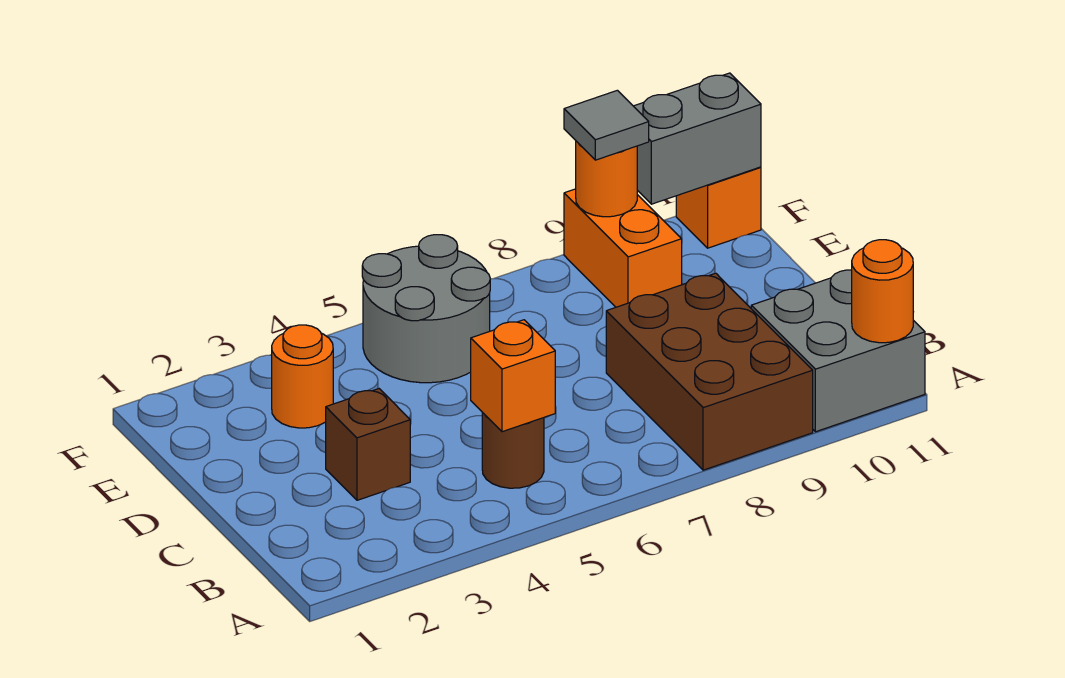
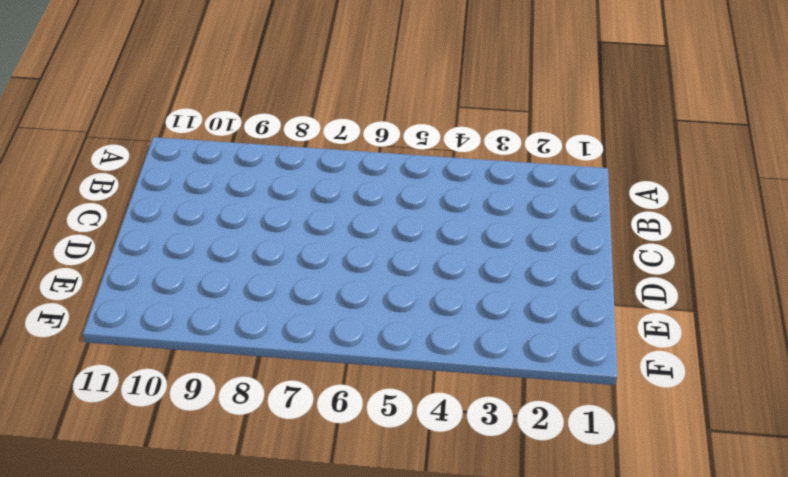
none -> brown 2x3 brick [606,273,813,470]
none -> grey 2x2 brick [751,270,925,432]
none -> brown 1x1 round brick [482,412,544,488]

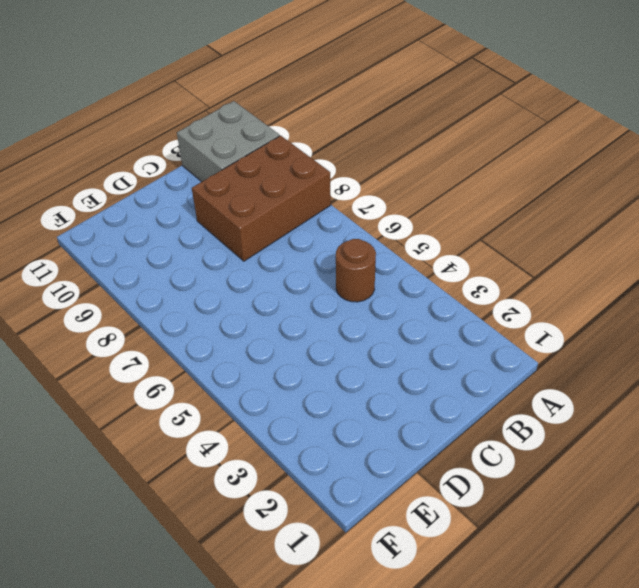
none -> brown 1x1 brick [326,389,410,500]
none -> orange 1x1 round brick [272,325,333,428]
none -> grey 2x2 round brick [362,235,490,383]

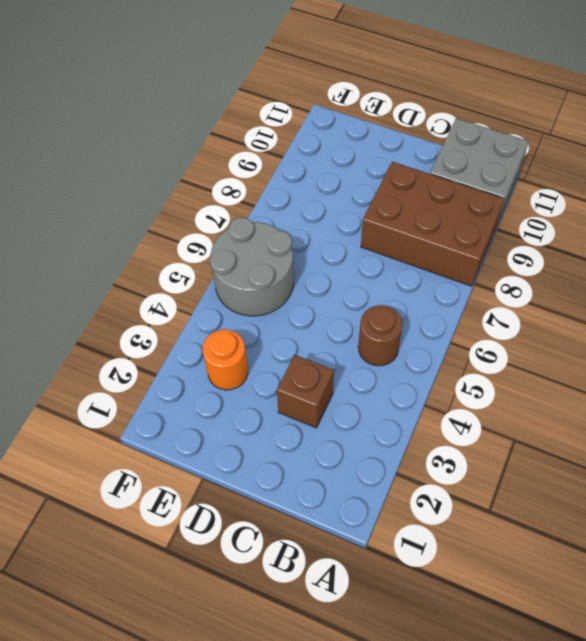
none -> orange 1x2 brick [564,189,682,307]
none -> orange 1x1 brick [676,167,761,248]
none -> orange 1x1 round brick [852,240,913,343]

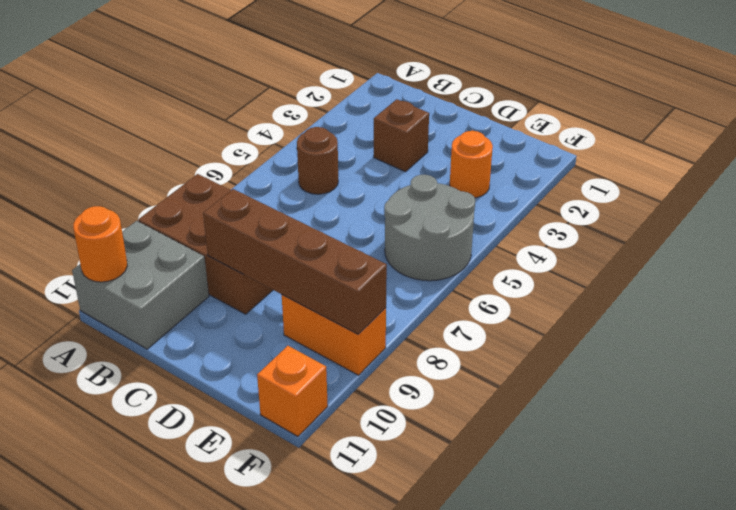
brown 1x4 brick [203,189,387,334] -> orange 1x1 round brick [576,141,637,217]
none -> orange 1x1 brick [471,320,555,432]
none -> grey 1x2 brick [634,73,761,204]
none -> grey 1x1 tile [564,90,649,160]

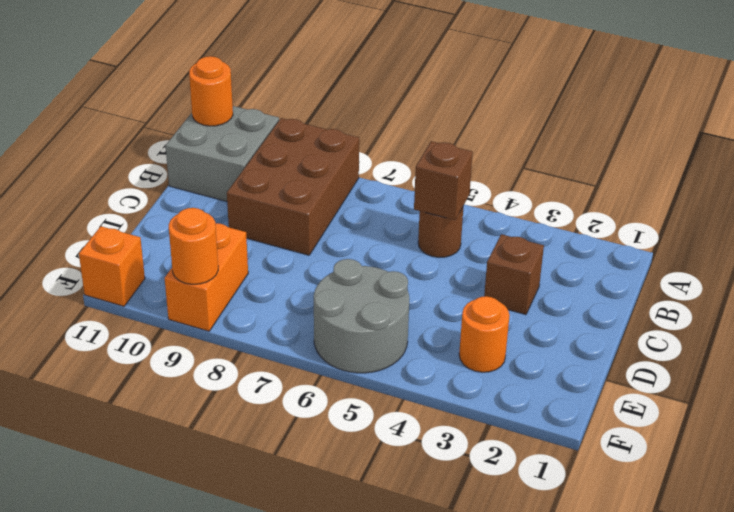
brown 1x1 brick [414,141,473,220] -> orange 1x1 brick [471,320,555,432]
none -> grey 1x2 brick [634,73,761,204]
none -> grey 1x1 tile [564,90,649,160]

